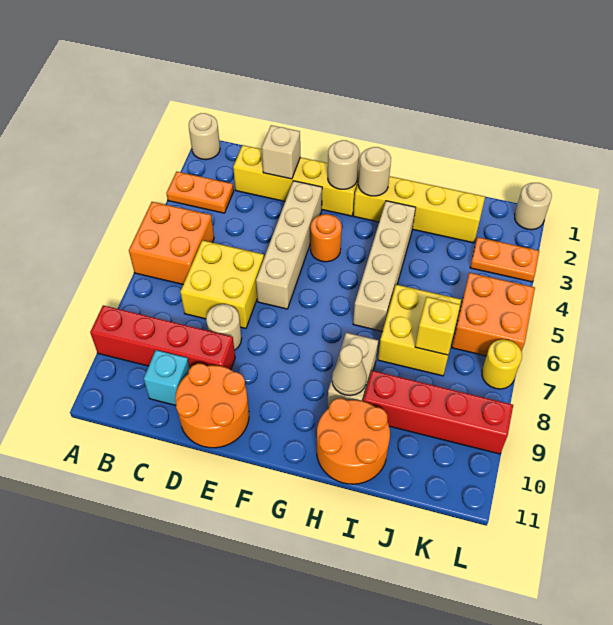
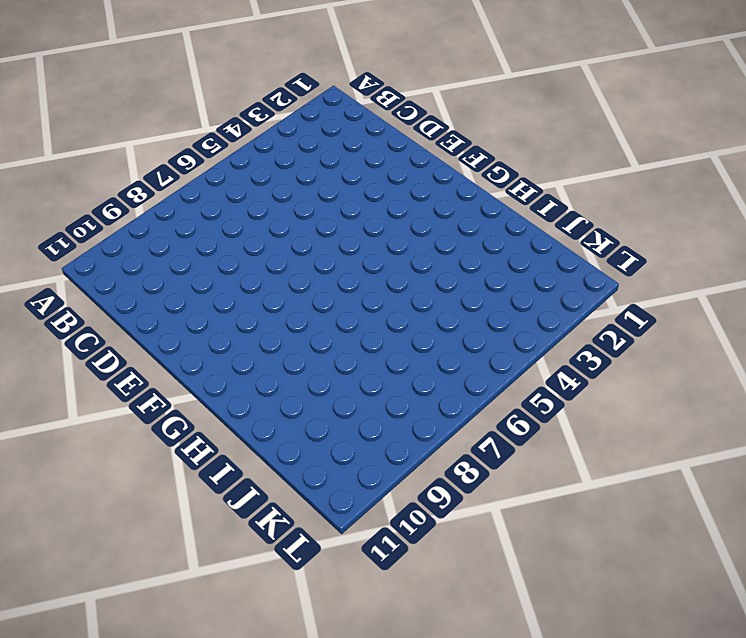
none -> tan 1x1 round brick [189,113,220,160]
none -> orange 1x2 plate [166,172,234,213]
none -> orange 2x2 brick [129,202,214,284]

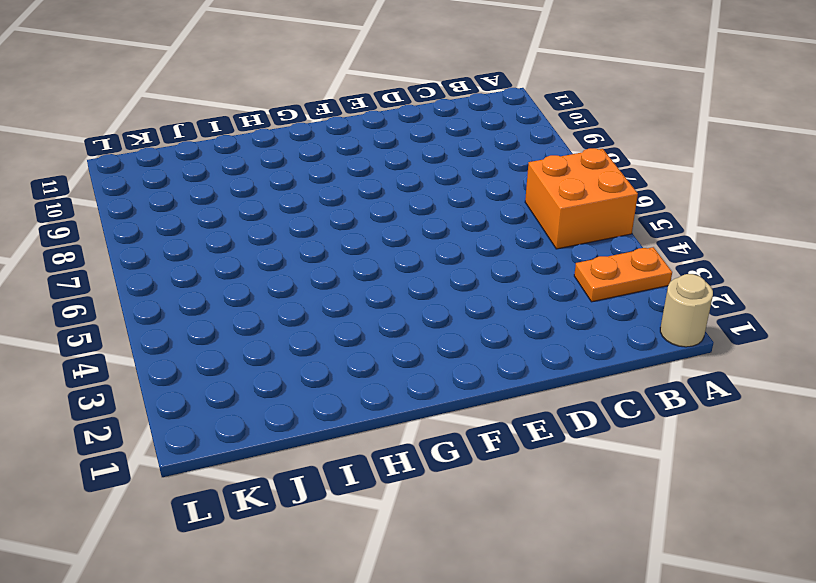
none -> red 1x4 brick [90,305,235,370]
none -> yellow 1x4 brick [233,145,359,216]
none -> yellow 2x2 brick [180,240,264,328]

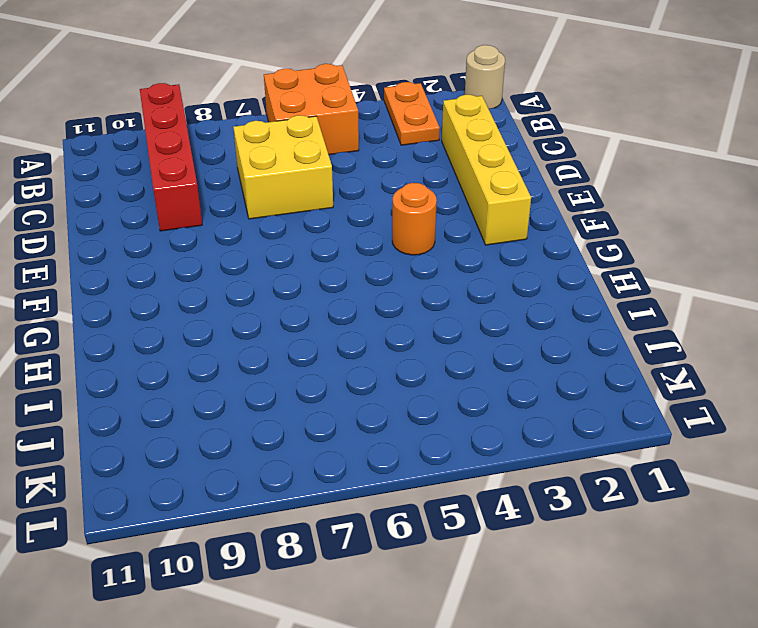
none -> cyan 1x1 brick [144,350,190,405]
none -> tan 1x1 round brick [206,304,242,350]
none -> orange 2x2 round brick [175,364,249,448]

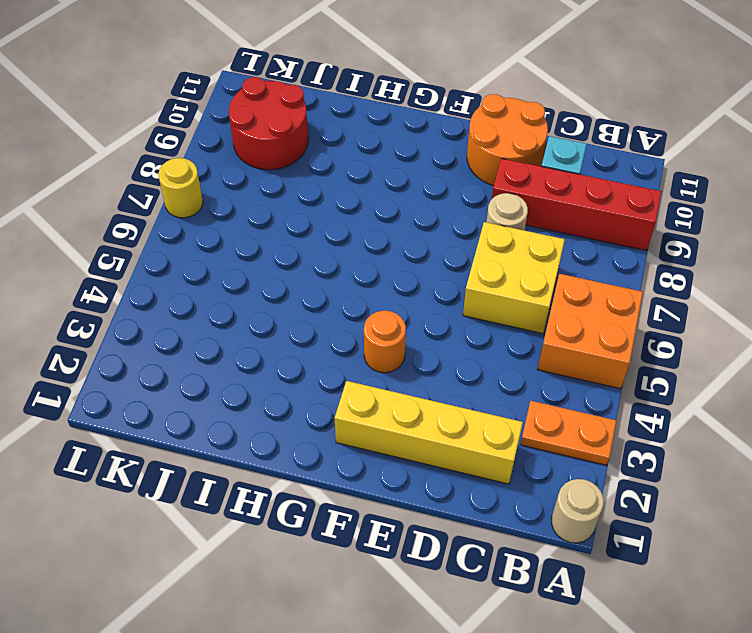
red 2x2 round brick [229,77,308,170] -> red 1x4 brick [363,371,513,454]
none -> tan 1x4 brick [256,181,322,309]
none -> yellow 1x4 brick [353,176,485,243]
none -> tan 1x4 brick [353,201,416,332]

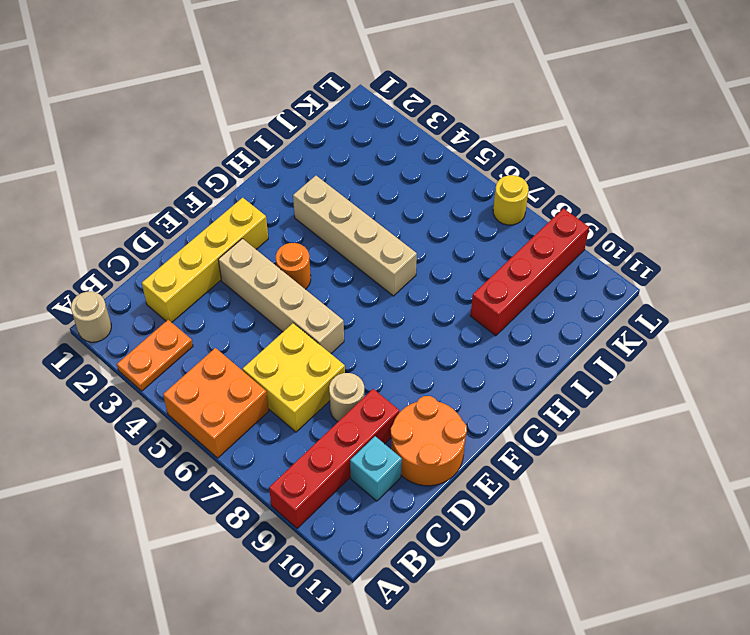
none -> yellow 1x4 brick [353,176,485,243]
none -> tan 1x2 brick [327,333,378,409]
none -> orange 2x2 round brick [317,399,390,484]

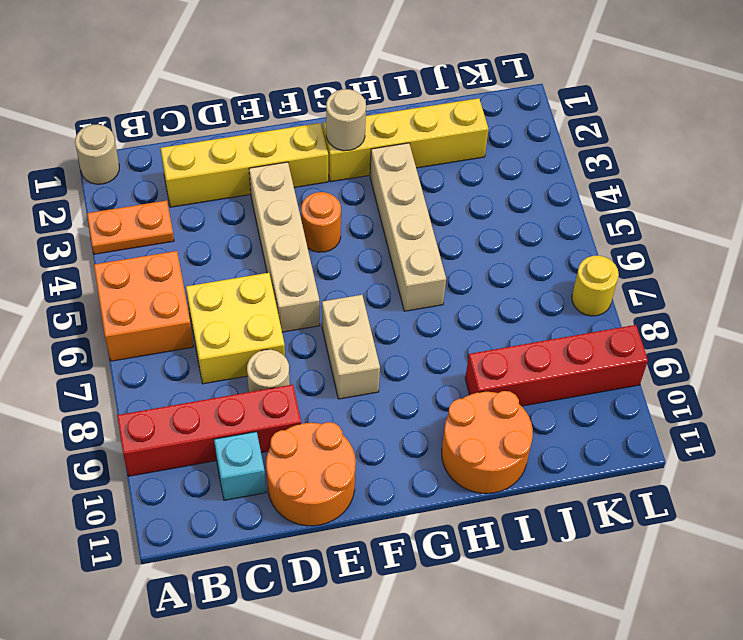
tan 1x2 brick [322,295,380,399] -> tan 1x2 brick moved to [327,333,378,409]
none -> yellow 2x2 brick [378,285,461,376]
none -> orange 1x2 plate [470,237,539,282]
none -> orange 2x2 brick [452,273,535,356]

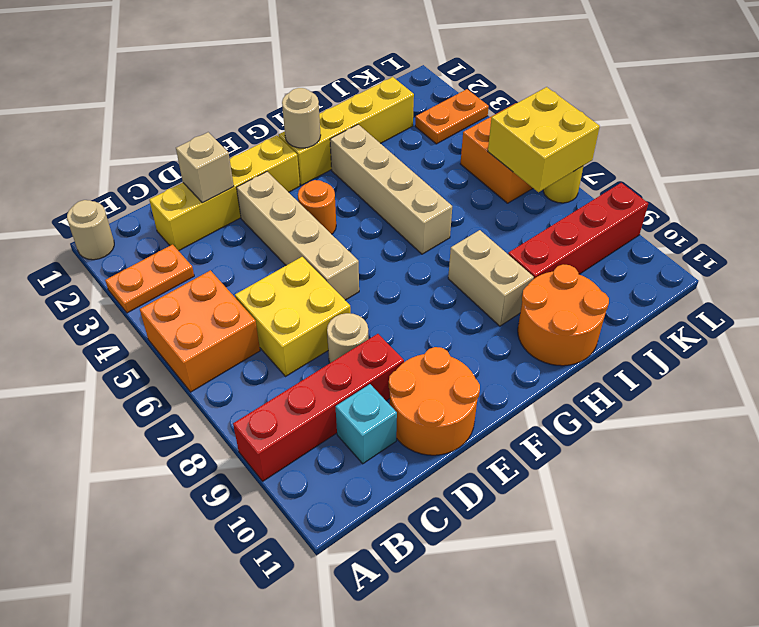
yellow 2x2 brick [488,87,600,192] -> yellow 2x2 brick moved to [378,285,461,376]
none -> tan 1x1 round brick [515,183,552,230]
none -> tan 1x1 round brick [328,140,359,189]
none -> tan 1x1 cone [332,345,367,396]

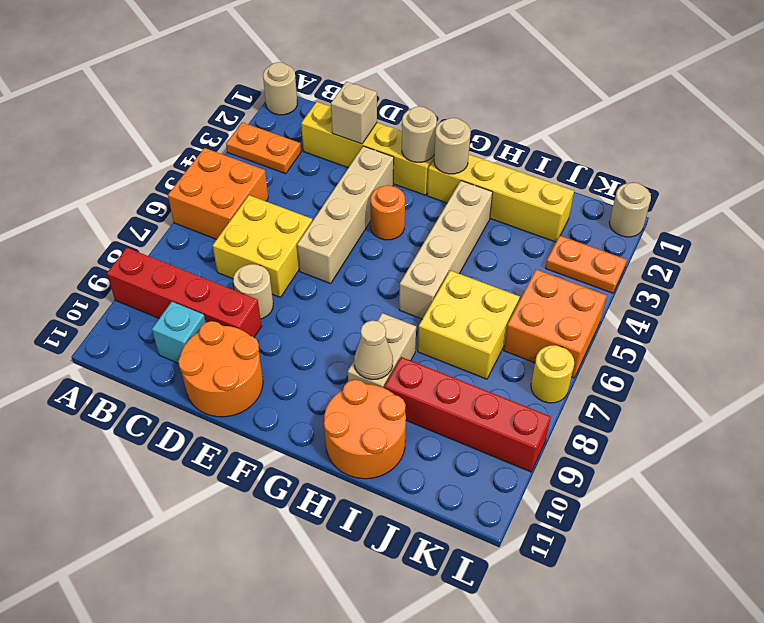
none -> yellow 1x1 brick [415,297,460,355]

